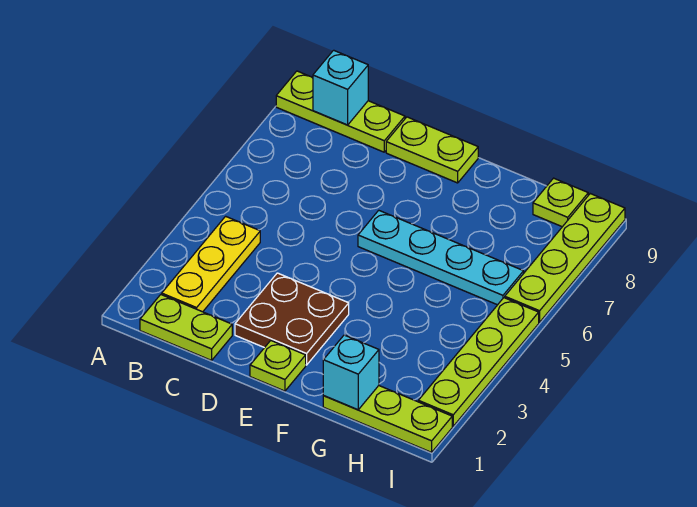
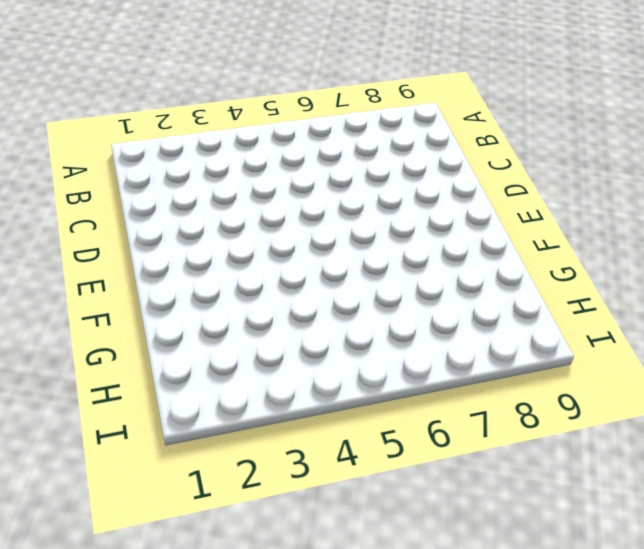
none -> lime 1x3 plate [276,71,405,152]
none -> lime 1x2 plate [140,295,232,360]
none -> yellow 1x3 plate [162,216,260,312]

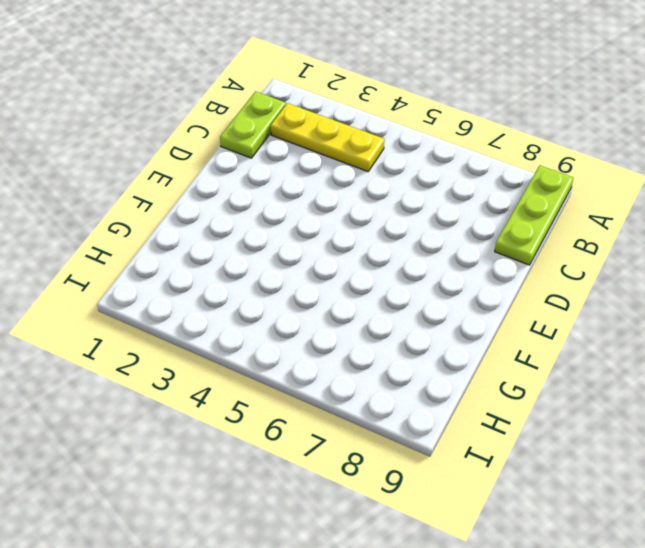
none -> brown 2x2 plate [235,273,349,365]
none -> lime 1x2 plate [386,117,478,183]
none -> lime 1x1 plate [250,341,306,391]

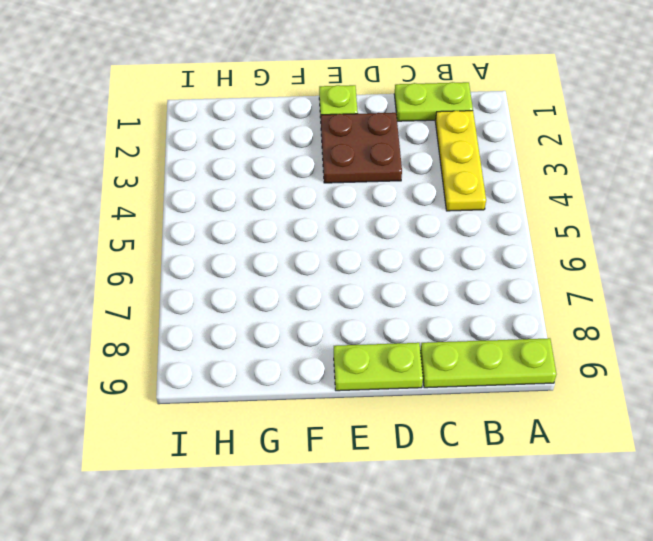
none -> cyan 1x4 plate [358,210,524,305]
none -> lime 1x3 plate [323,386,452,452]
none -> lime 1x1 plate [533,178,588,227]

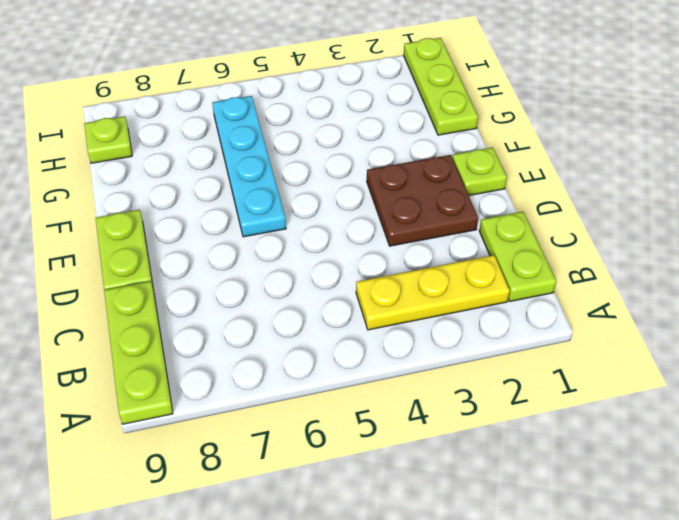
none -> lime 1x4 plate [418,298,539,426]
none -> lime 1x4 plate [505,194,625,322]
none -> cyan 1x1 brick [313,50,368,125]

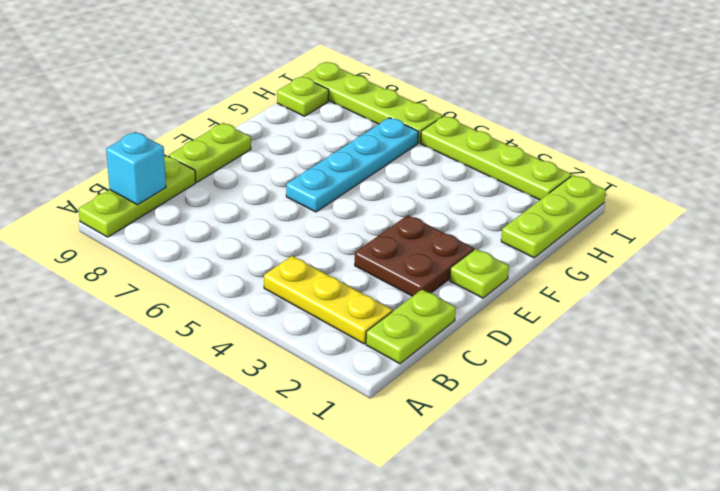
none -> cyan 1x1 brick [323,335,379,410]

